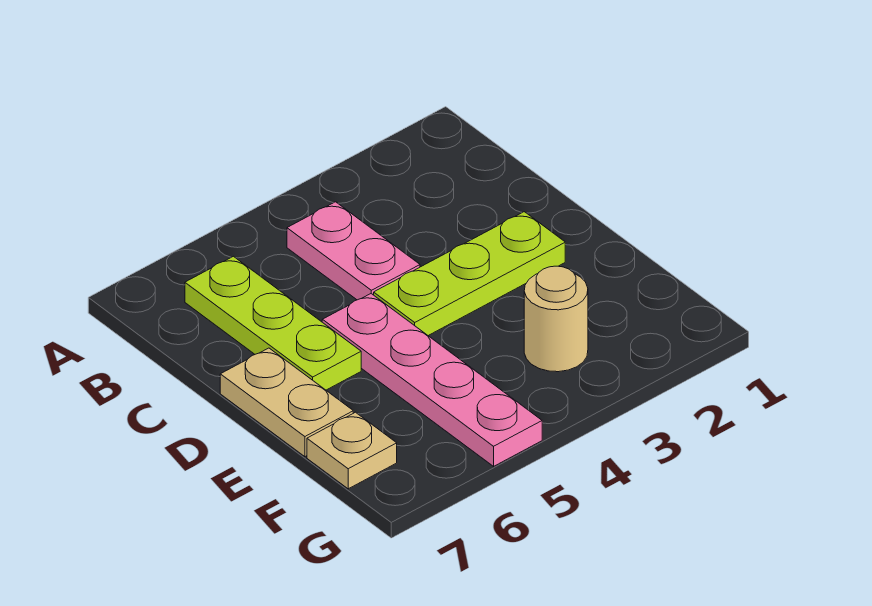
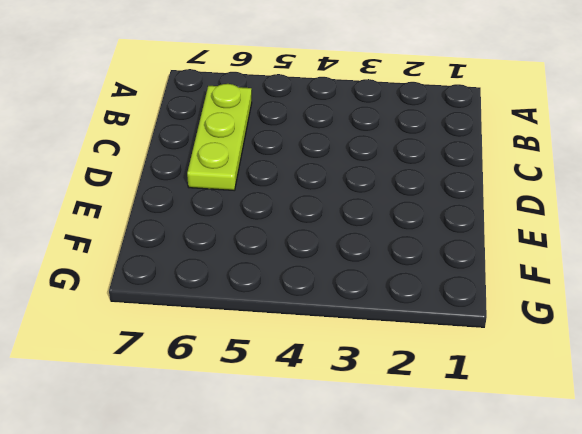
none -> pink 1x2 plate [287,202,420,300]
none -> lime 1x3 plate [374,212,565,336]

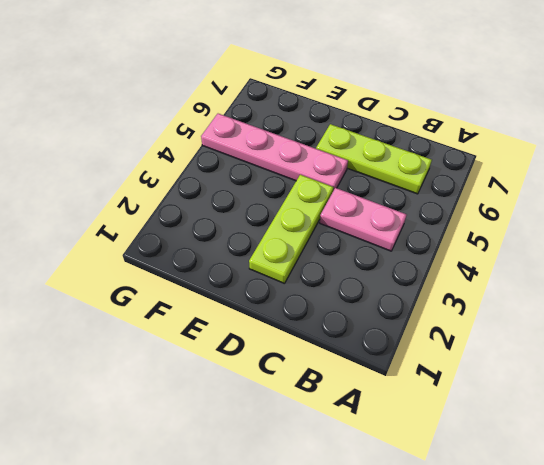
none -> tan 1x2 plate [220,348,353,457]
none -> tan 1x1 round brick [524,266,588,372]

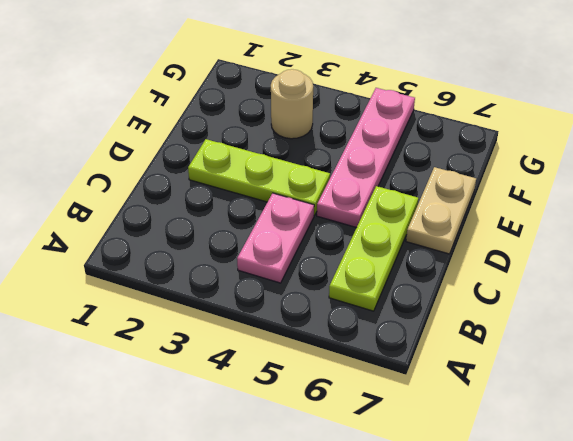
none -> tan 1x1 plate [307,412,397,489]

